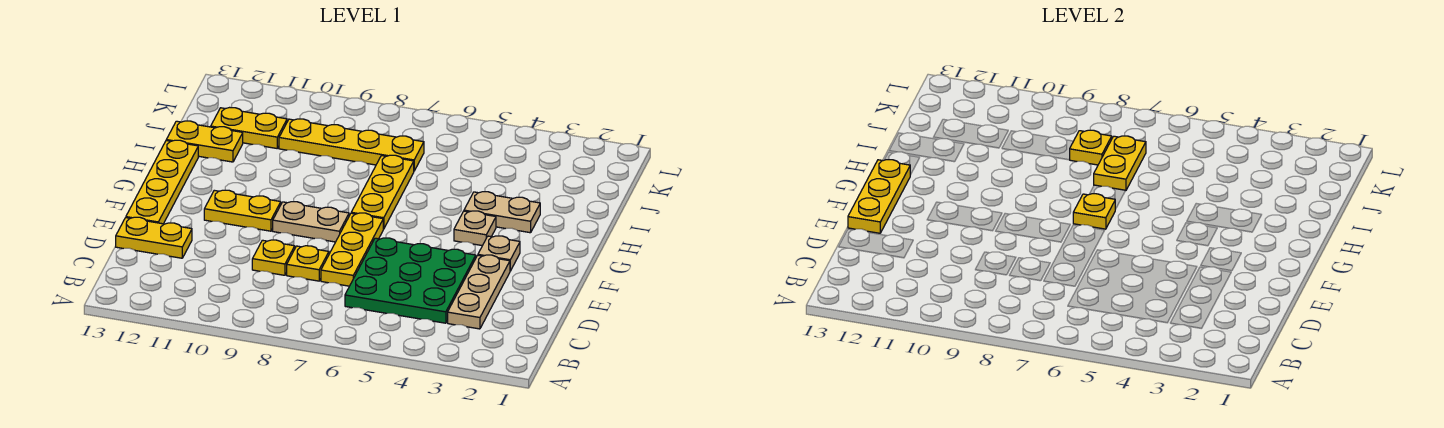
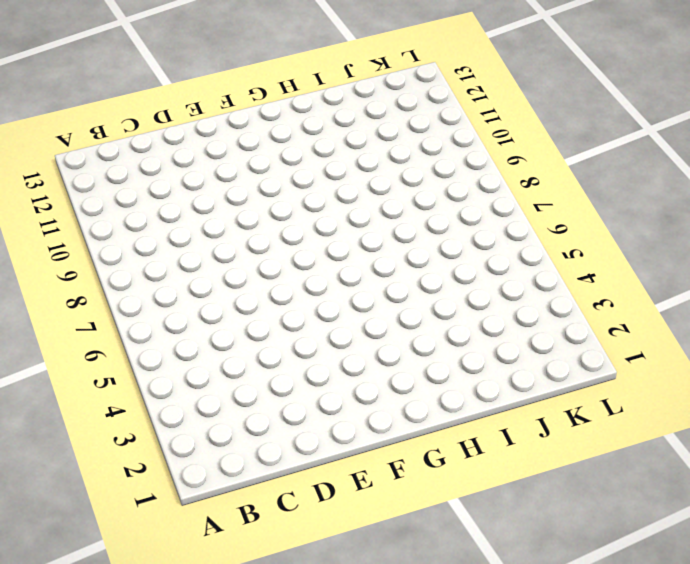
none -> tan 1x3 plate [448,255,510,329]
none -> green 3x3 plate [345,238,476,323]
none -> yellow 1x3 plate [321,213,383,286]

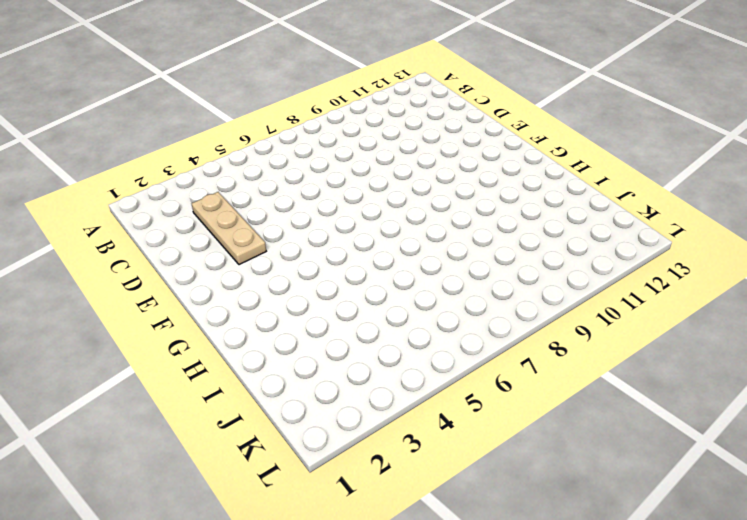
none -> green 3x3 plate [345,238,476,323]
none -> yellow 1x3 plate [321,213,383,286]
none -> yellow 1x1 plate [287,246,329,281]

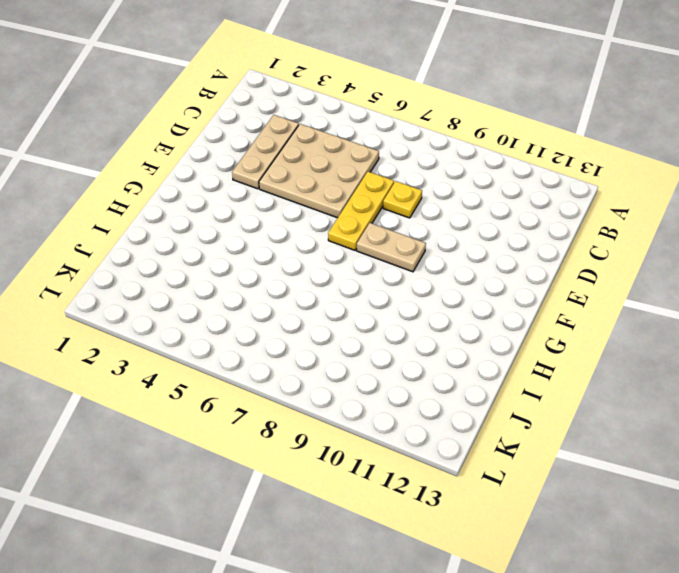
tan 3x3 plate [259,124,379,218] -> green 3x3 plate [345,238,476,323]
none -> yellow 1x1 plate [252,240,295,275]
none -> yellow 1x2 plate [116,217,192,258]
none -> yellow 1x4 plate [126,140,198,224]

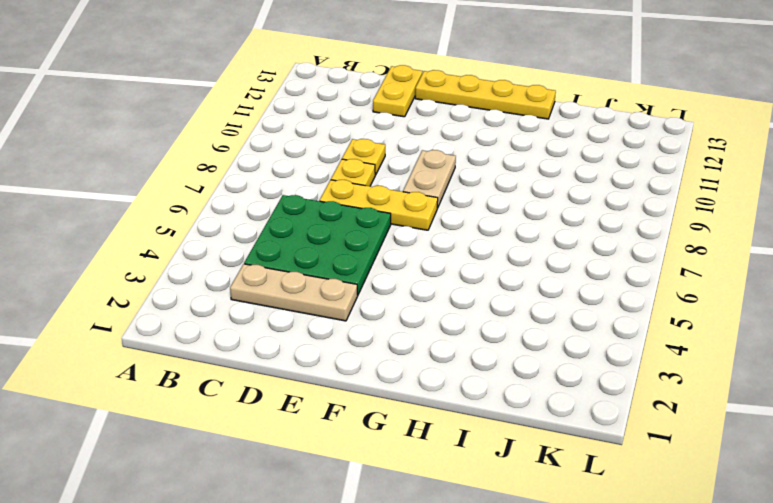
none -> tan 1x1 plate [478,236,520,271]
none -> yellow 1x2 plate [204,190,281,231]
none -> tan 1x1 plate [454,211,496,246]

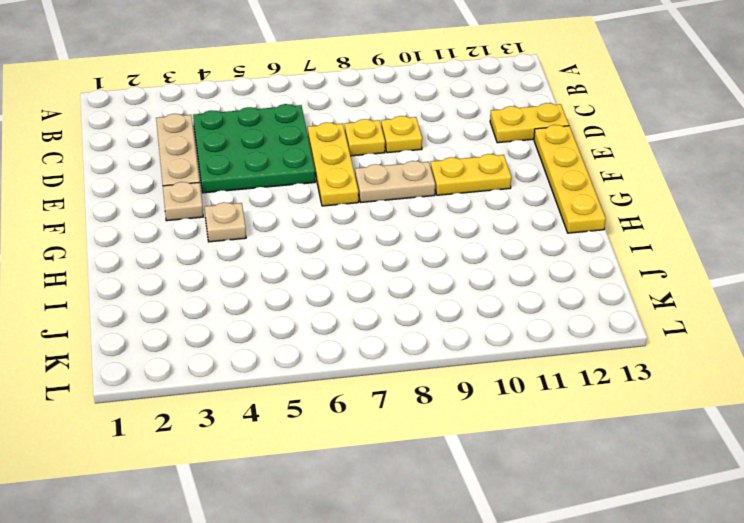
none -> yellow 1x3 plate [351,155,414,229]
none -> tan 1x2 plate [464,192,540,233]
none -> yellow 1x2 plate [166,121,243,162]

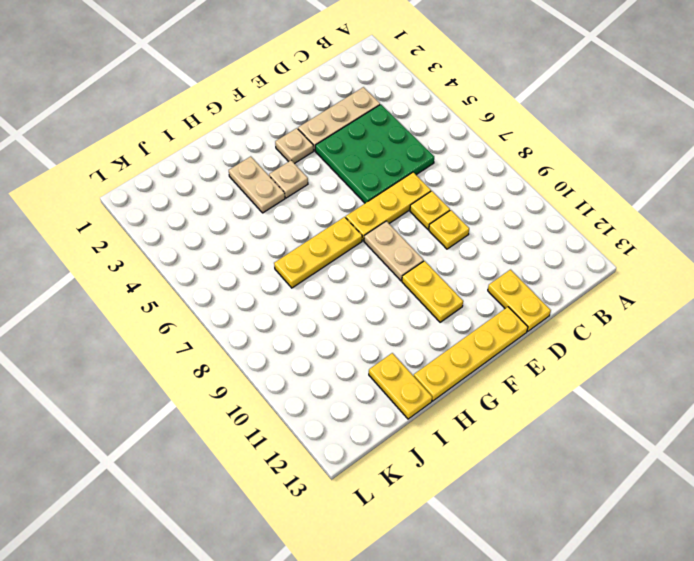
none -> yellow 1x4 plate [279,119,424,171]
none -> yellow 1x2 plate [211,107,287,148]
none -> yellow 1x3 plate [848,160,910,233]

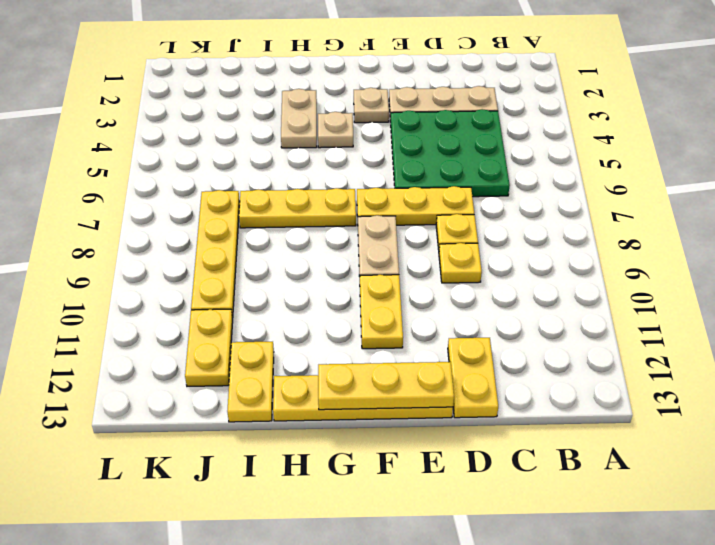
none -> yellow 1x1 plate [1073,194,1115,229]
none -> yellow 1x2 plate [1094,136,1146,191]
none -> yellow 1x1 plate [1070,130,1112,165]

